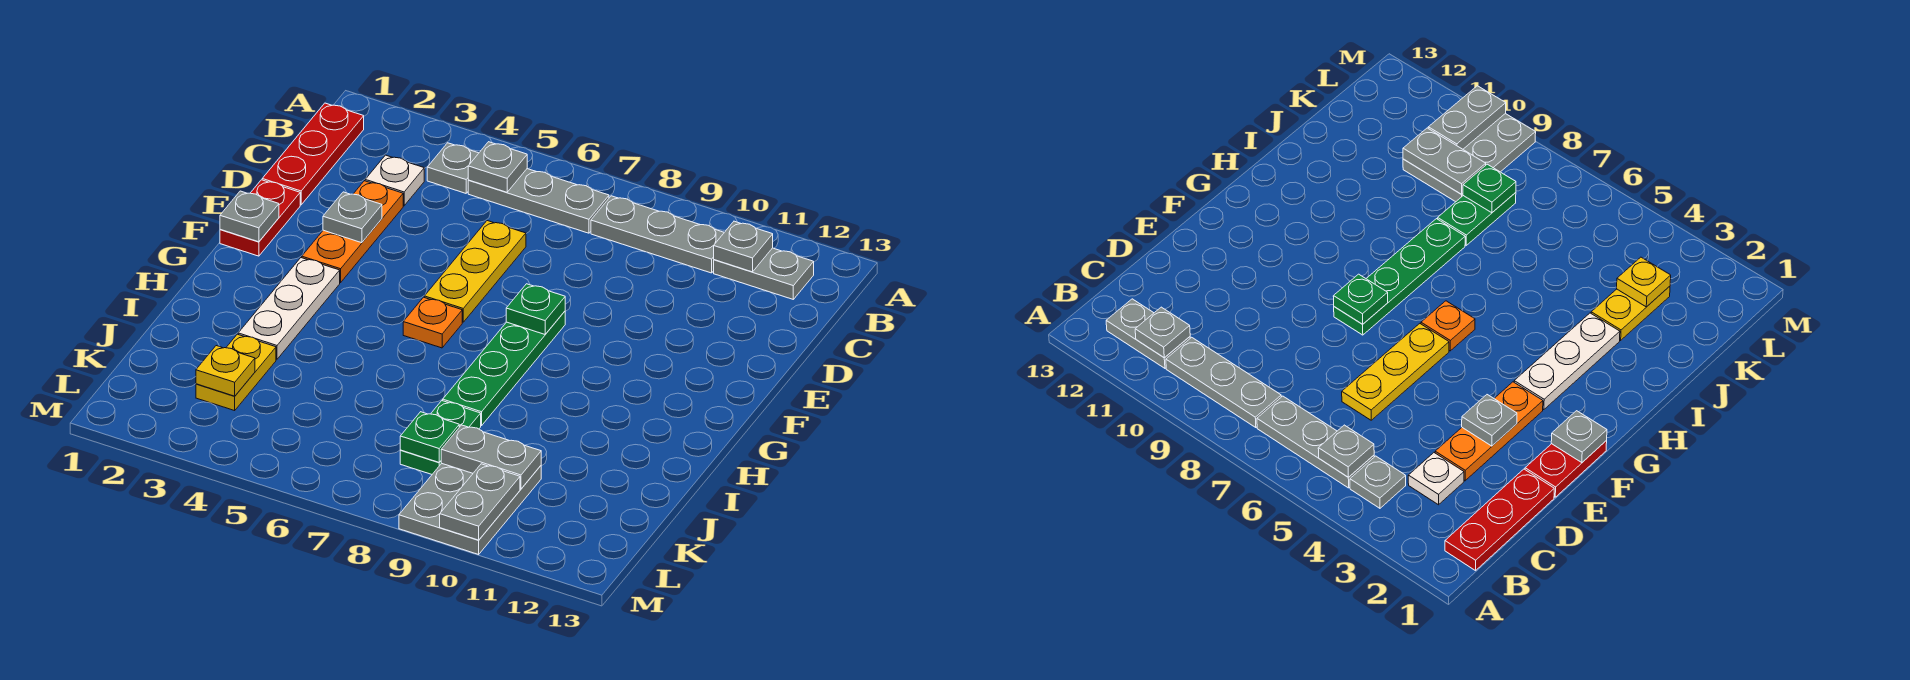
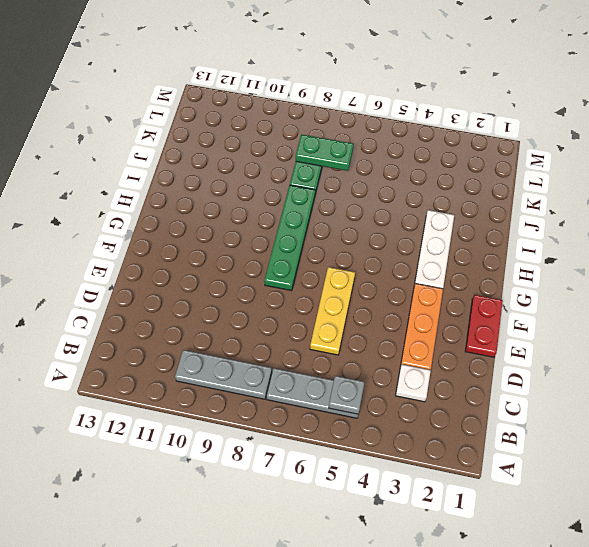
green 1x2 plate [296,135,354,171] -> green 1x1 plate [400,412,459,462]
none -> red 1x3 plate [262,103,364,205]
none -> grey 1x1 plate [427,143,479,193]
none -> grey 1x2 plate [714,248,814,299]

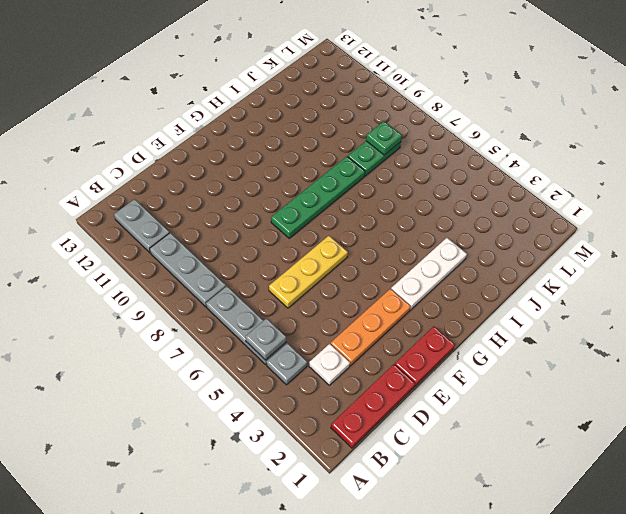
none -> orange 1x1 plate [403,297,462,348]
none -> yellow 1x2 plate [196,334,276,411]
none -> grey 2x3 plate [399,463,541,554]

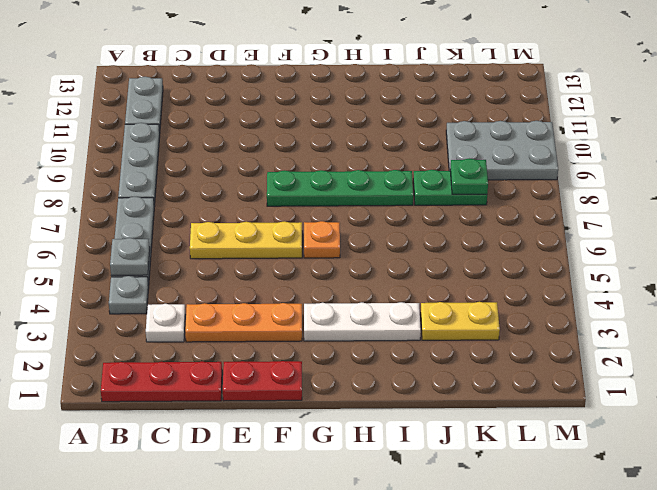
none -> grey 1x1 plate [714,221,773,272]
none -> grey 1x1 plate [323,192,382,243]
none -> grey 1x1 plate [220,191,279,242]

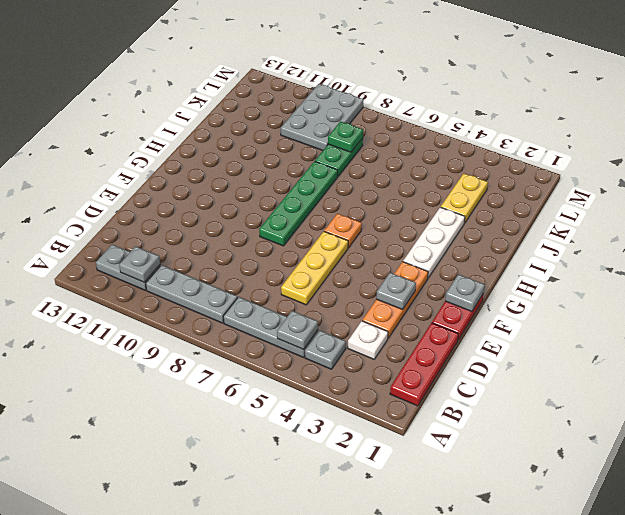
none -> green 1x1 plate [506,284,565,334]
none -> yellow 1x1 plate [196,346,255,396]
none -> grey 1x2 plate [441,425,541,489]

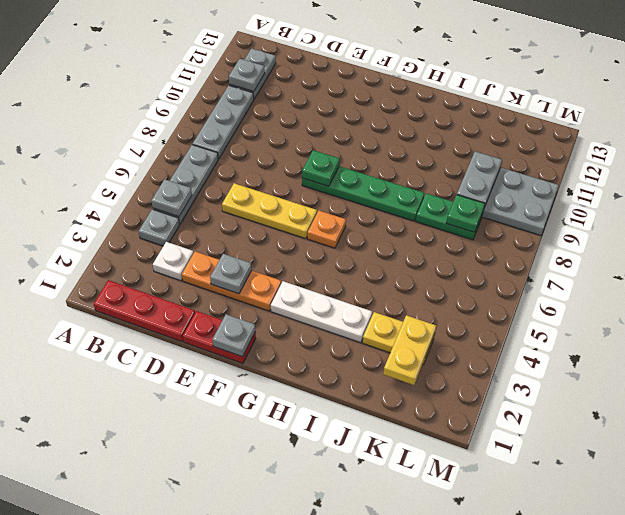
yellow 1x2 plate [383,315,436,385] -> yellow 1x1 plate [196,346,255,396]
none -> grey 1x2 plate [440,464,520,540]

